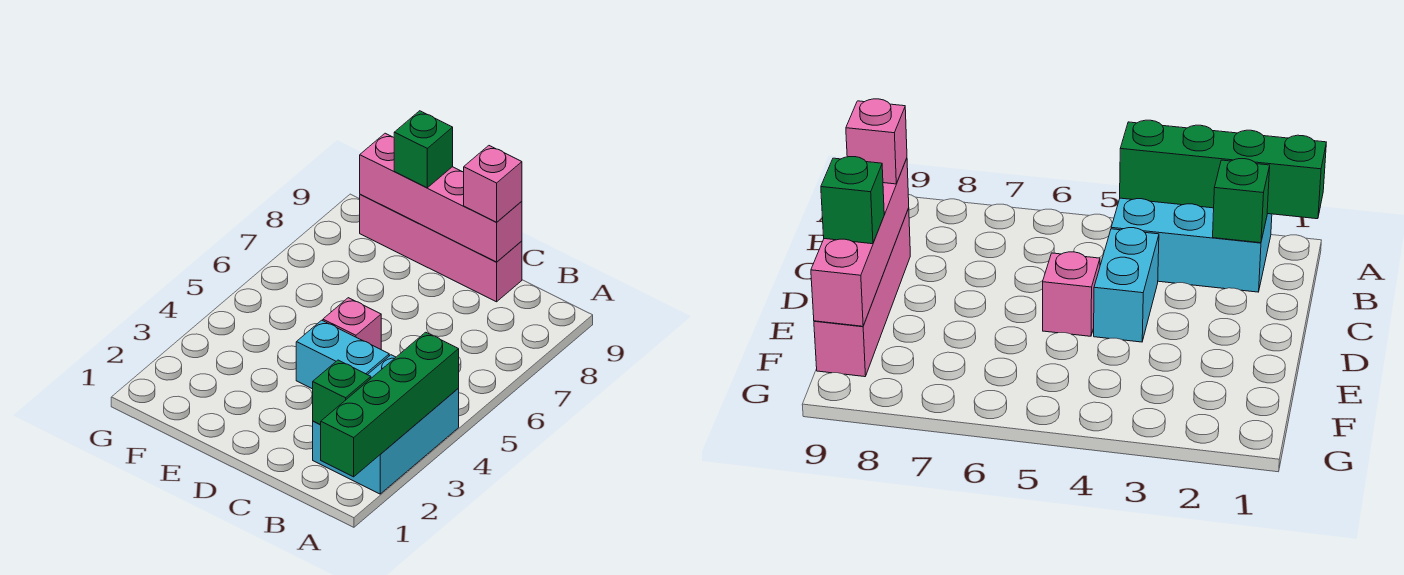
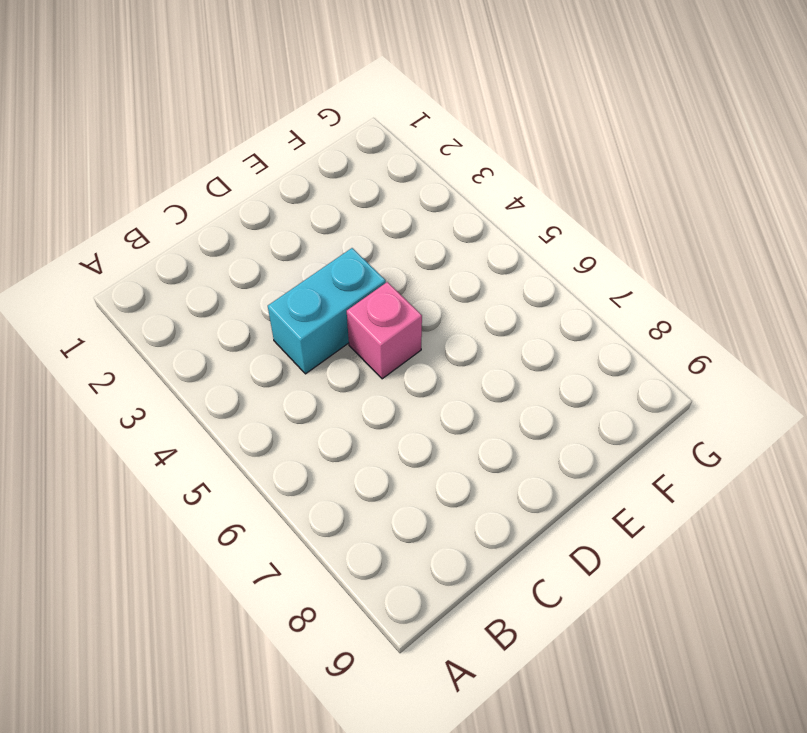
none -> cyan 2x3 brick [313,355,459,494]
none -> pink 1x4 brick [360,195,522,302]

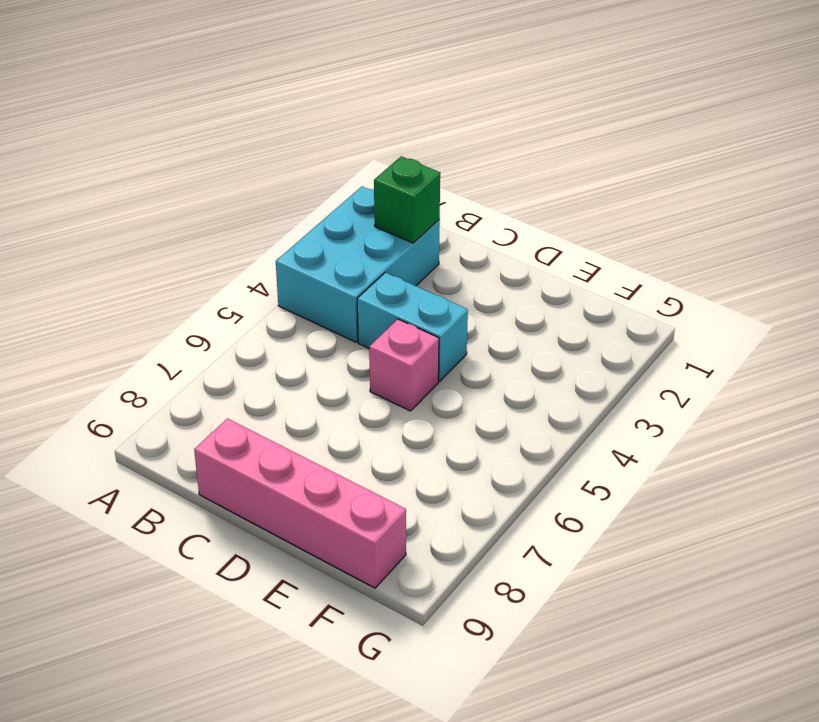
none -> green 1x4 brick [321,332,459,477]
none -> pink 1x4 brick [360,133,522,262]

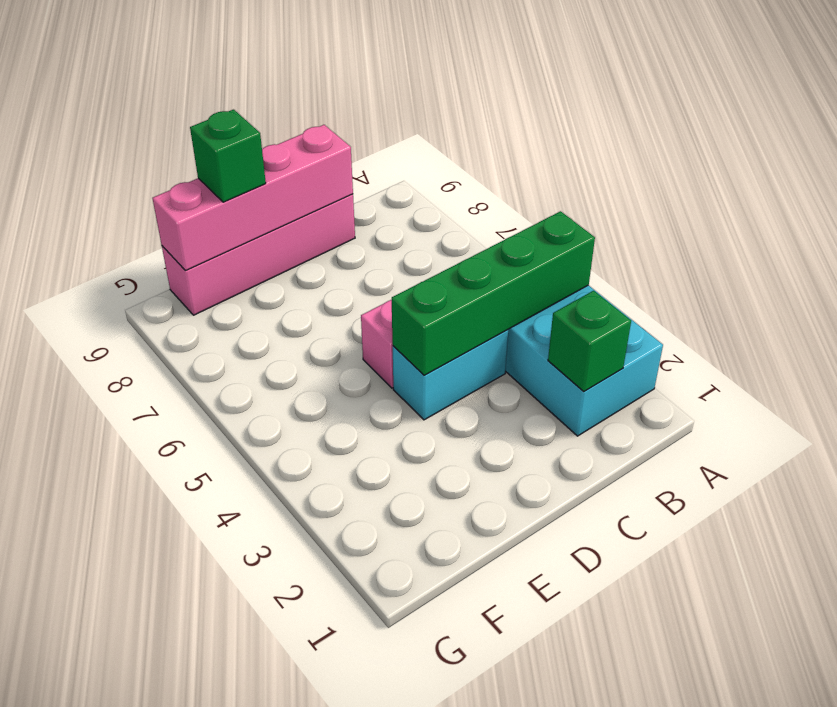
green 1x4 brick [392,211,595,376] -> green 1x4 brick turned to [321,332,459,477]
none -> pink 1x1 brick [464,146,522,222]

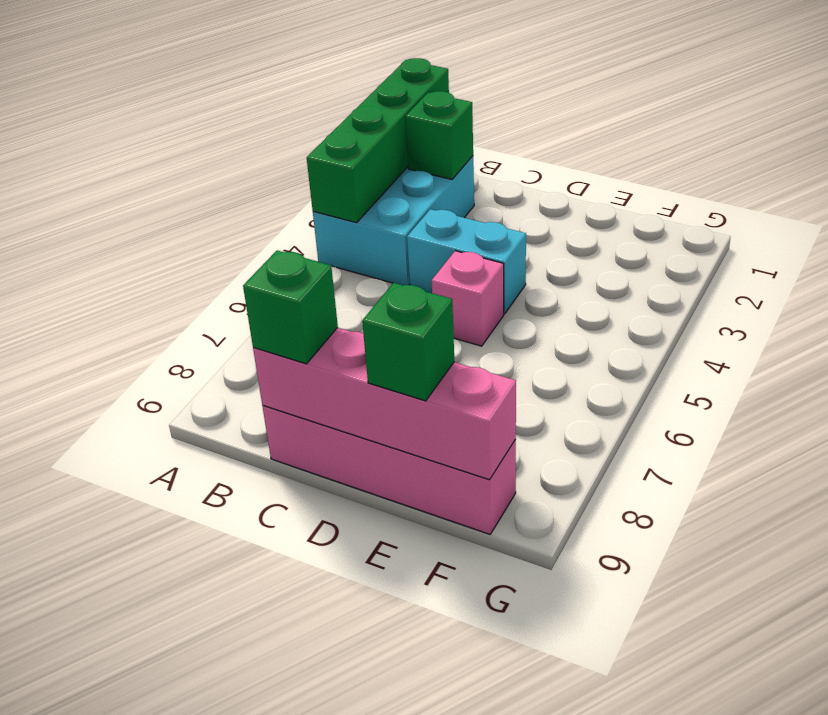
green 1x1 brick [243,250,338,364] -> pink 1x1 brick [464,146,522,222]

